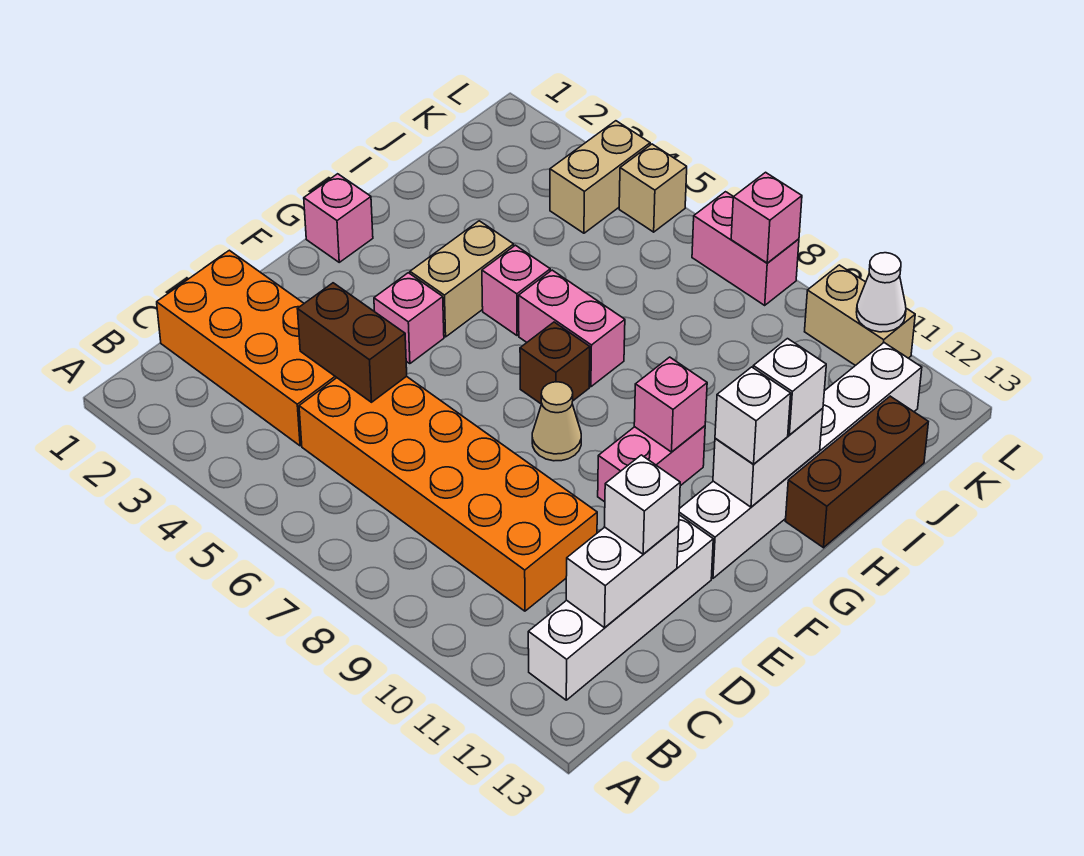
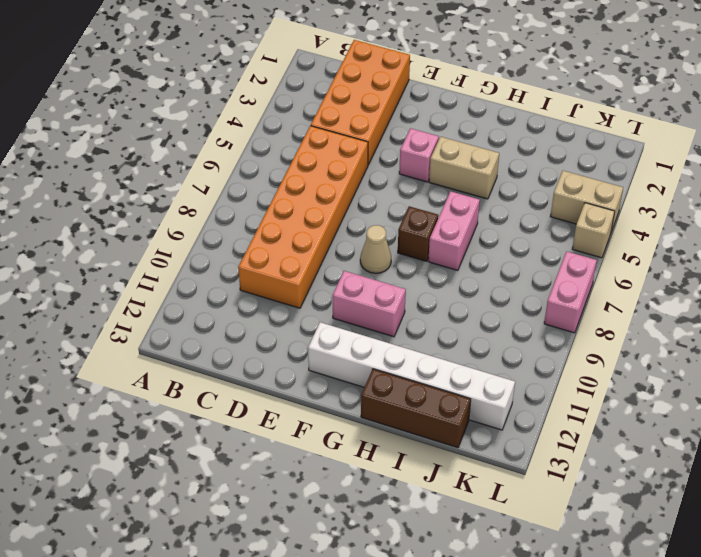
none -> white 1x4 brick [528,515,713,700]
none -> pink 1x1 brick [304,174,373,262]
none -> pink 1x1 brick [482,245,550,336]

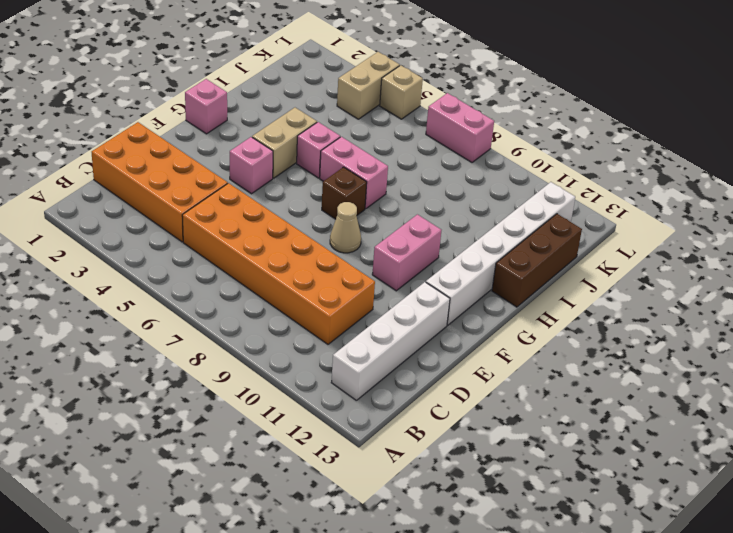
none -> tan 1x2 brick [805,265,915,366]
none -> white 1x2 brick [566,526,679,628]
none -> brown 1x2 brick [298,283,407,402]

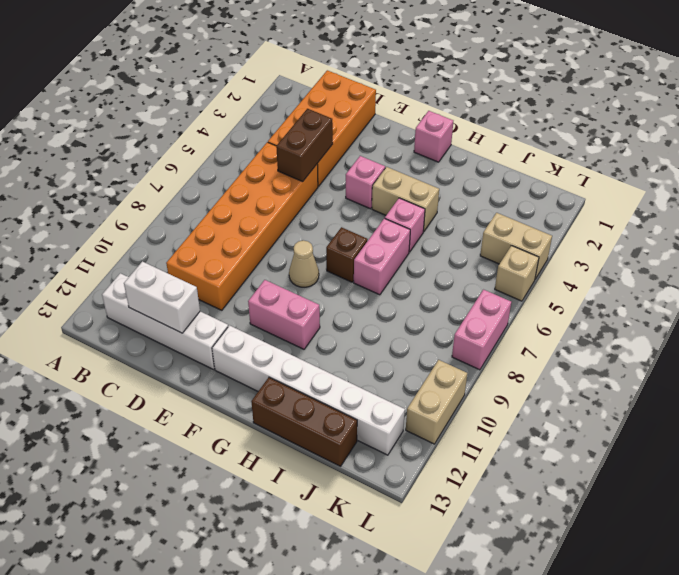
none -> pink 1x1 brick [634,357,707,452]
none -> white 1x2 brick [713,408,823,507]
none -> pink 1x1 brick [731,172,802,263]

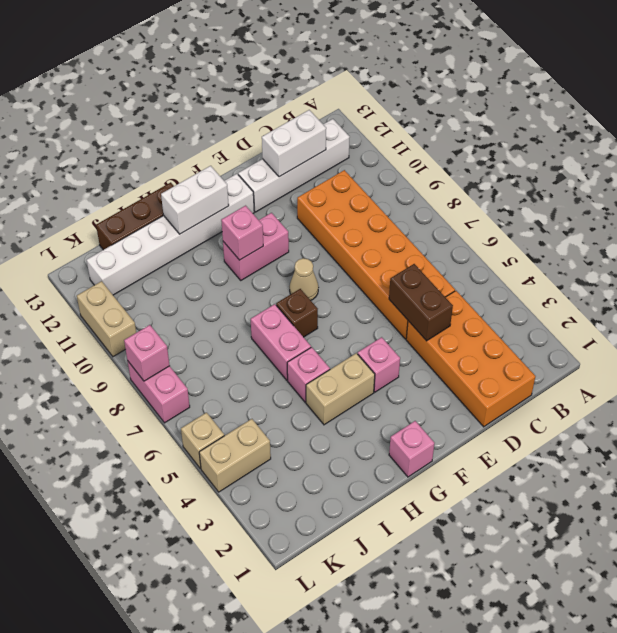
none -> white 1x1 cone [857,253,906,332]
none -> white 1x1 brick [604,455,680,554]
none -> white 1x1 brick [715,367,791,464]

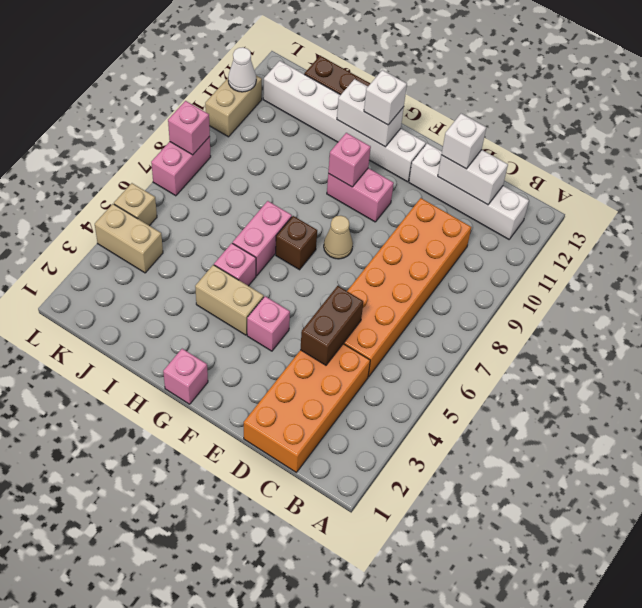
none -> white 1x1 brick [753,339,826,435]

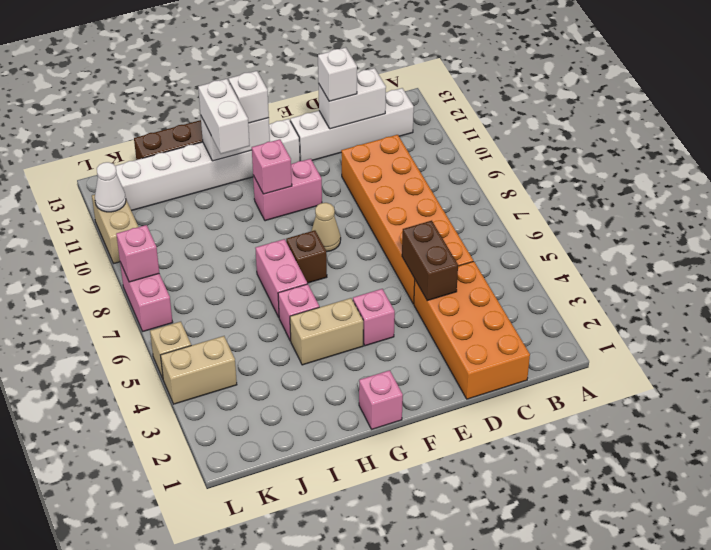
white 1x2 brick [198,79,250,154] -> white 1x1 brick [753,339,826,435]

